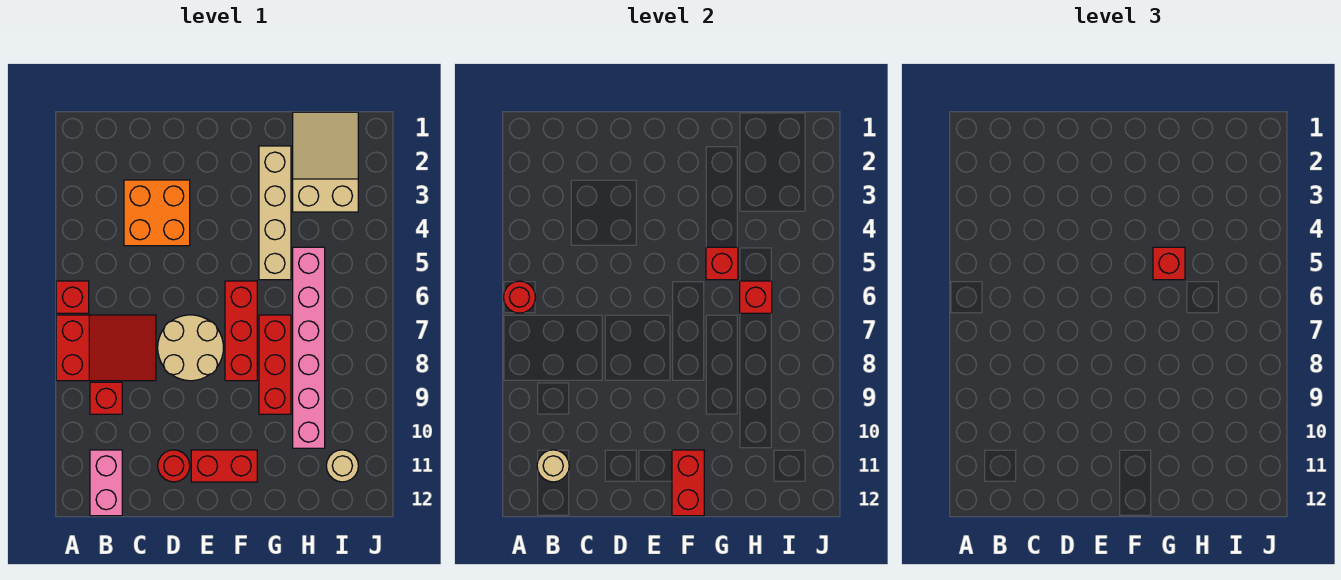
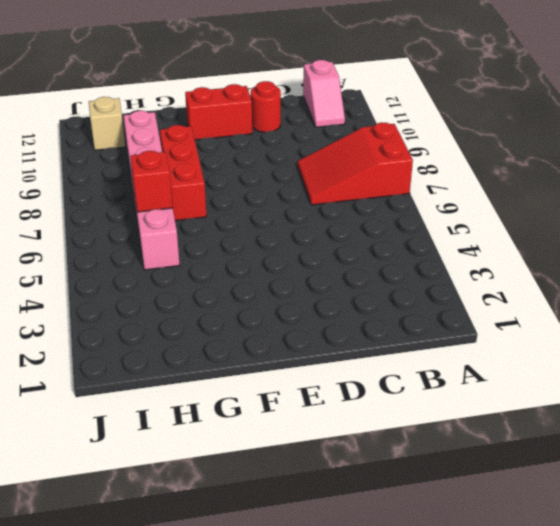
pink 1x2 slope [303,60,345,127] -> pink 1x2 brick [90,450,122,516]
tan 1x1 brick [89,97,125,150] -> tan 1x1 round brick [326,450,358,482]
none -> red 1x1 brick [56,281,89,313]
none -> red 1x1 brick [90,382,122,414]
none -> orange 2x2 brick [124,180,190,246]

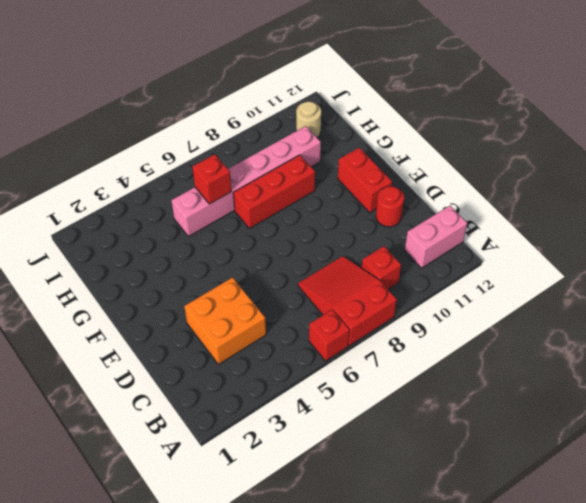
none -> tan 2x2 round brick [158,315,223,381]
none -> red 1x3 brick [225,281,257,381]
none -> tan 1x4 brick [259,146,291,280]

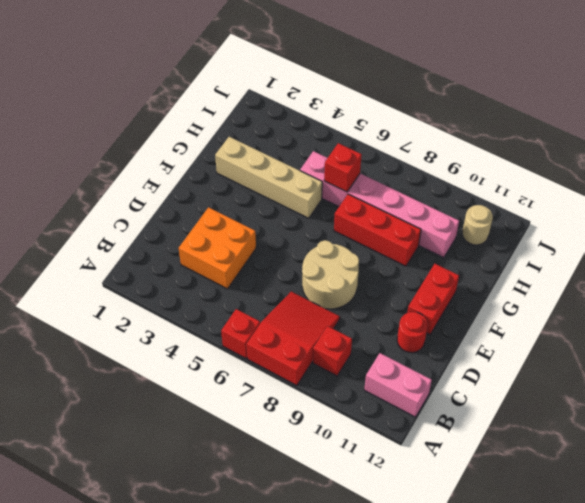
none -> red 1x3 brick [225,281,257,381]
none -> tan 2x3 slope [293,112,358,212]
none -> red 1x1 round brick [503,281,535,313]

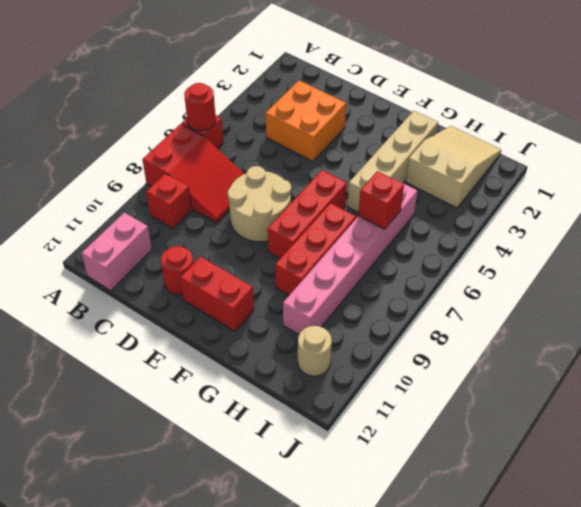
none -> tan 1x1 round brick [537,450,569,482]
none -> red 1x2 brick [672,450,704,516]
none -> red 1x1 brick [706,247,738,280]

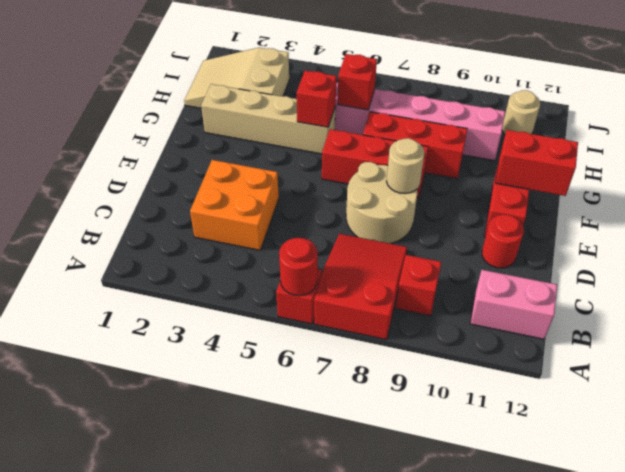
tan 1x1 round brick [386,138,424,194] -> tan 1x1 round brick moved to [537,450,569,482]
none -> red 1x1 brick [1153,247,1185,280]

